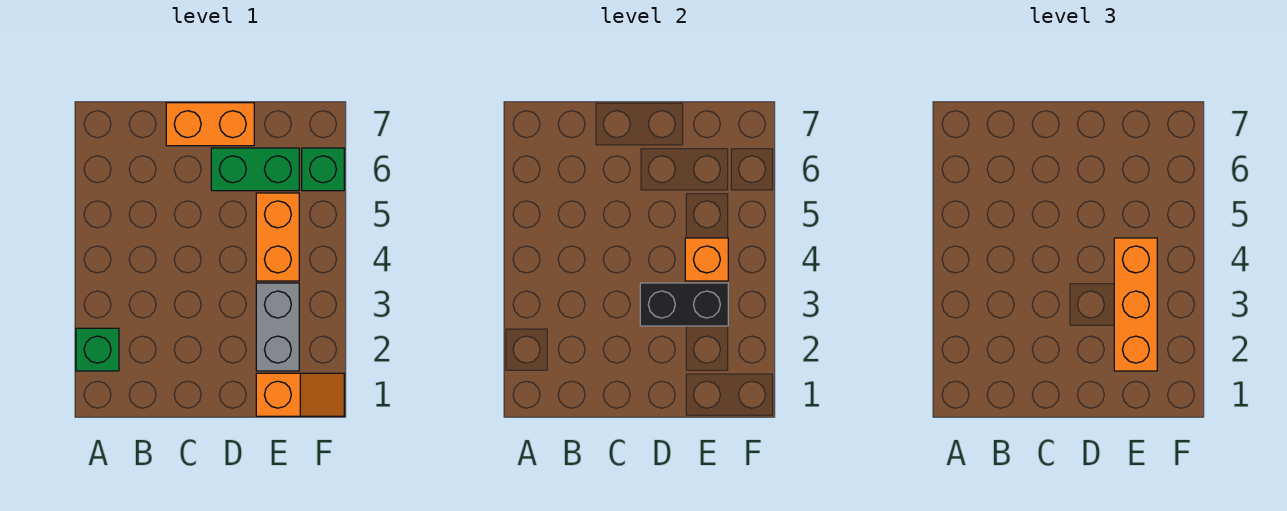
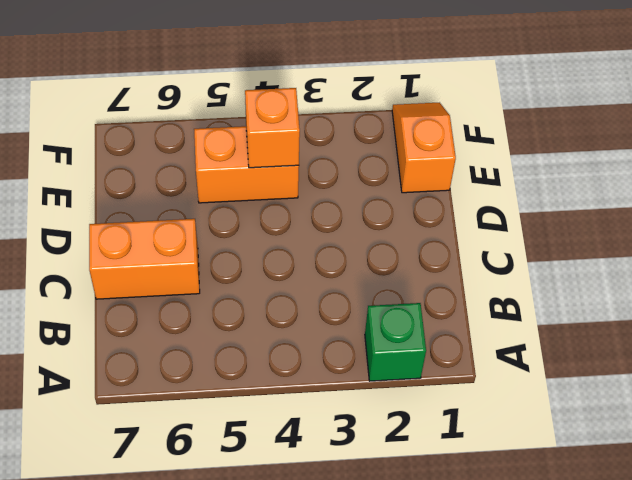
orange 1x2 brick [89,219,200,299] -> orange 1x2 brick turned to [166,103,254,146]
none -> green 1x2 brick [211,148,299,191]
none -> grey 1x2 brick [256,283,299,371]

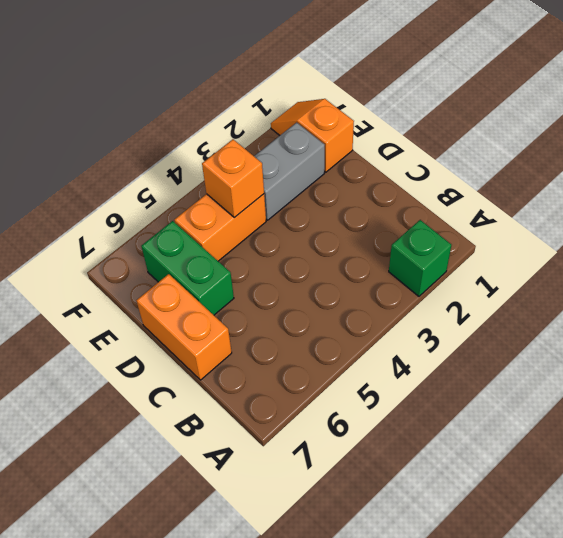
none -> green 1x1 brick [302,148,344,191]
none -> black 1x2 brick [640,283,728,326]

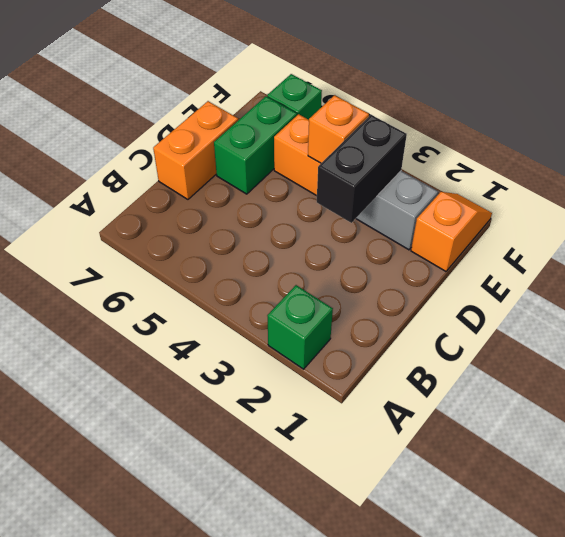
none -> orange 1x3 brick [1114,238,1157,371]

